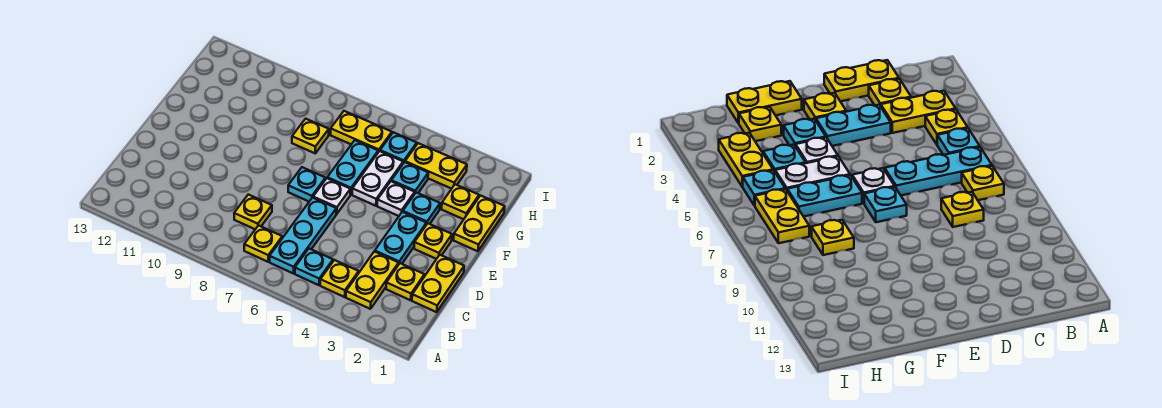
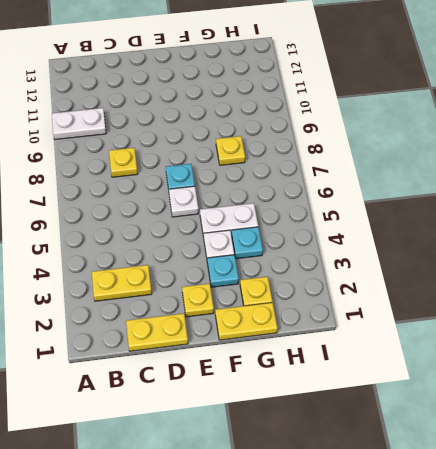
white 1x2 plate [52,108,106,139] -> none
none -> yellow 1x1 plate [320,260,359,297]
none -> cyan 1x1 plate [295,249,333,285]
none -> cyan 1x3 plate [270,198,336,274]

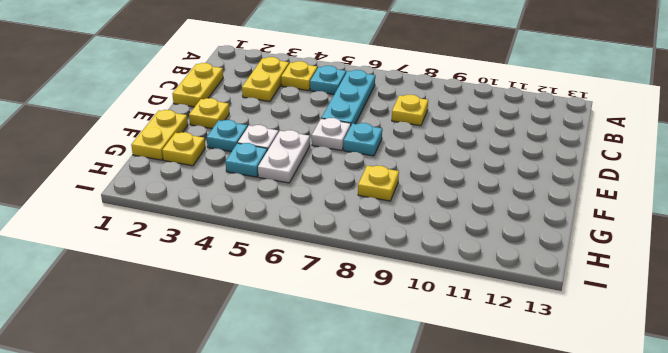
none -> yellow 1x1 plate [244,225,282,262]
none -> yellow 1x1 plate [386,263,424,300]
none -> cyan 1x2 plate [375,212,426,264]

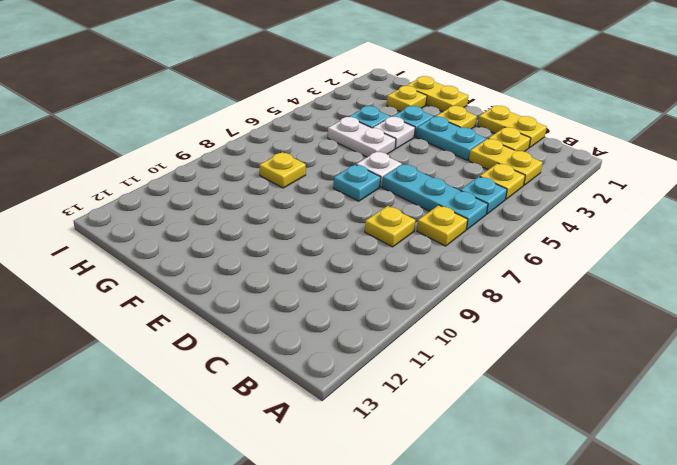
none -> cyan 1x2 plate [327,140,378,195]
none -> yellow 1x2 plate [405,143,467,189]
none -> cyan 1x1 plate [380,132,417,163]

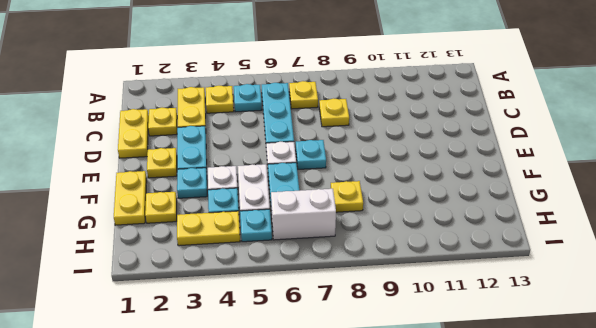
white 1x2 brick [271,189,336,240] -> yellow 1x2 plate [331,111,392,152]

